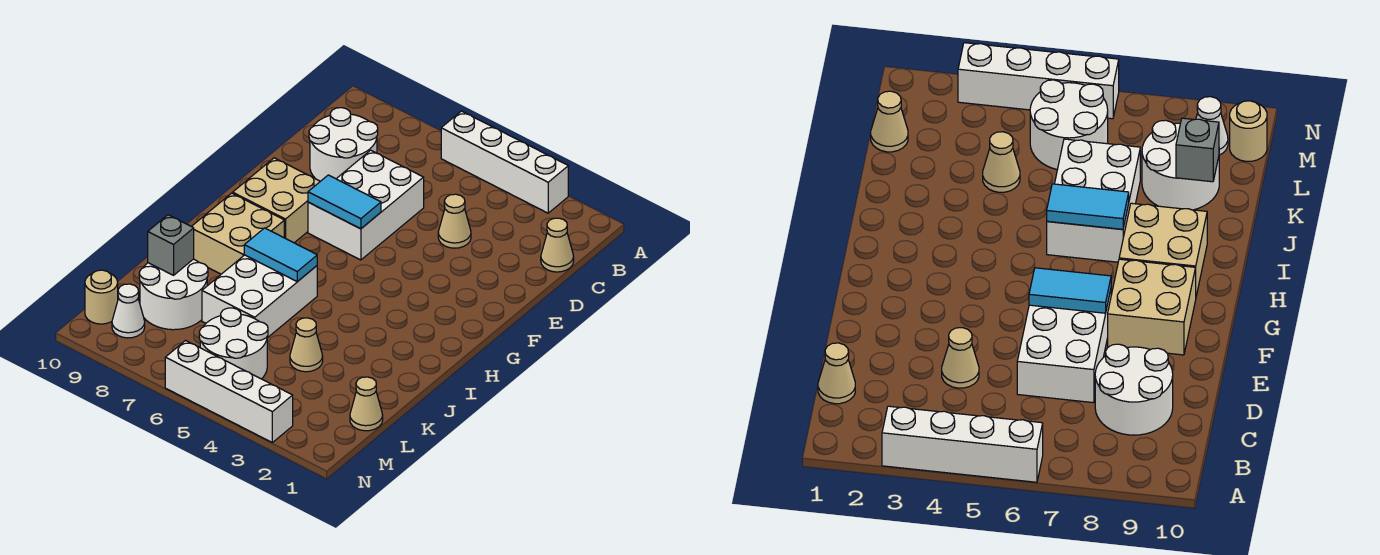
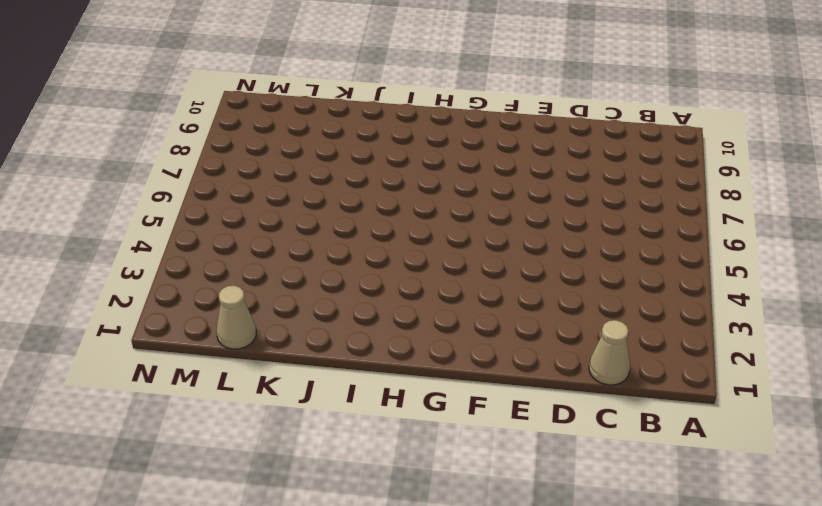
none -> white 1x4 brick [441,111,568,213]
none -> white 2x2 round brick [309,108,378,181]
none -> tan 1x1 cone [438,194,471,248]

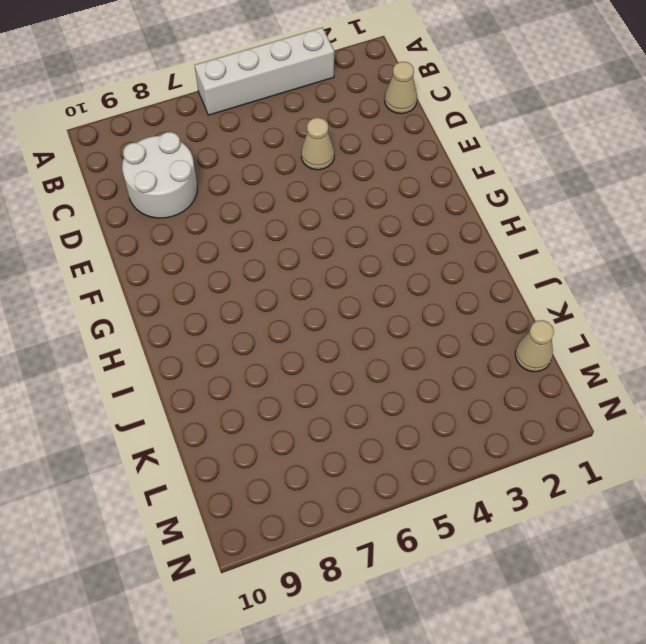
none -> white 2x3 brick [308,150,424,260]
none -> tan 2x2 brick [233,158,320,243]
none -> tan 2x2 brick [192,193,284,274]

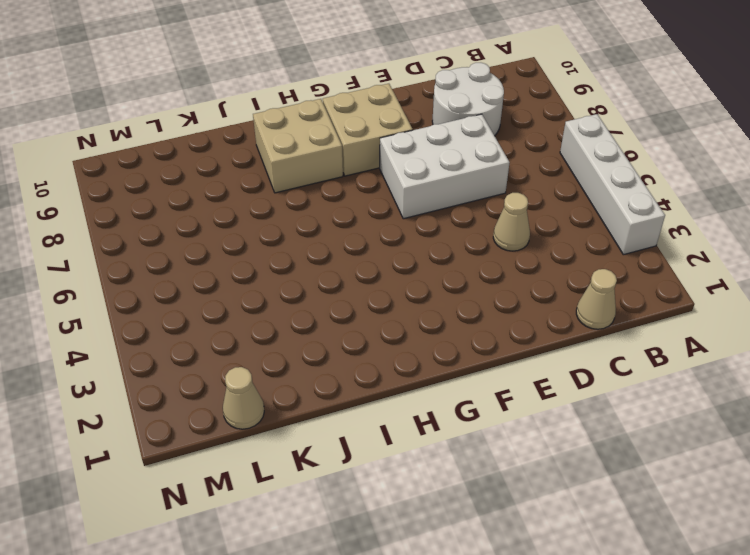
none -> white 2x3 brick [202,255,317,338]
none -> tan 1x1 cone [290,318,323,372]
none -> white 2x2 round brick [139,259,208,330]

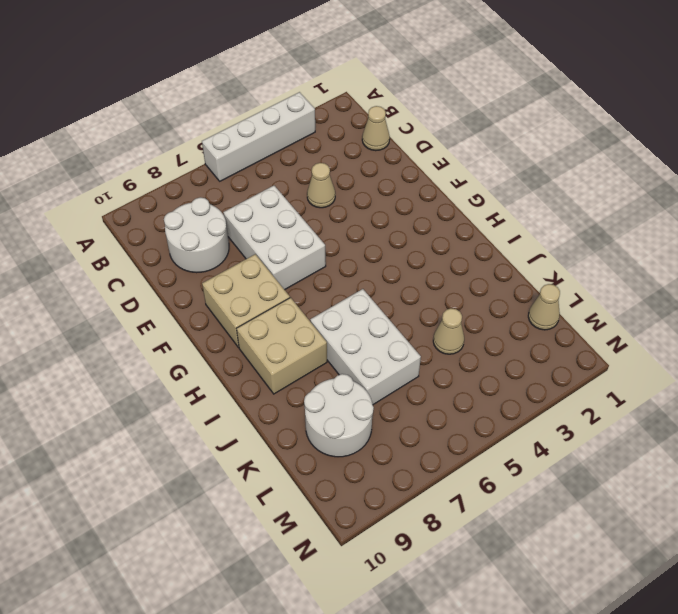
none -> white 2x2 round brick [199,308,268,379]
none -> white 1x1 cone [112,284,145,338]
none -> tan 1x1 round brick [85,270,118,324]

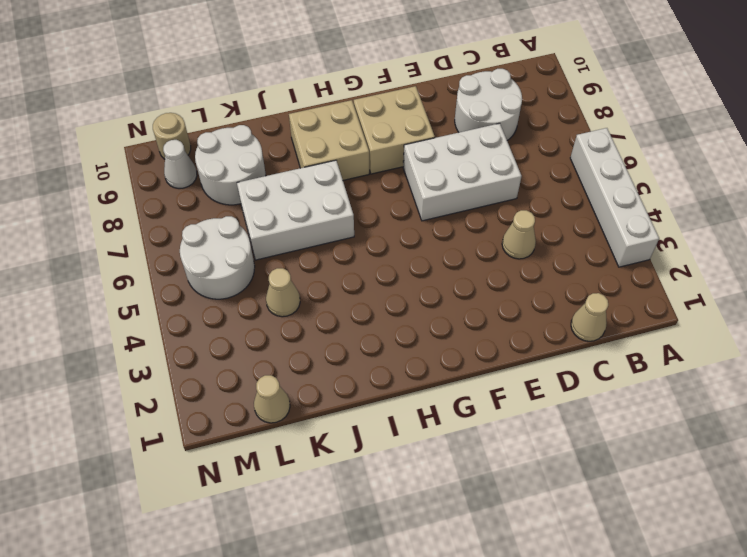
none -> white 1x4 brick [165,340,293,442]
none -> cyan 1x2 tile [308,175,381,229]
none -> cyan 1x2 tile [244,228,317,282]

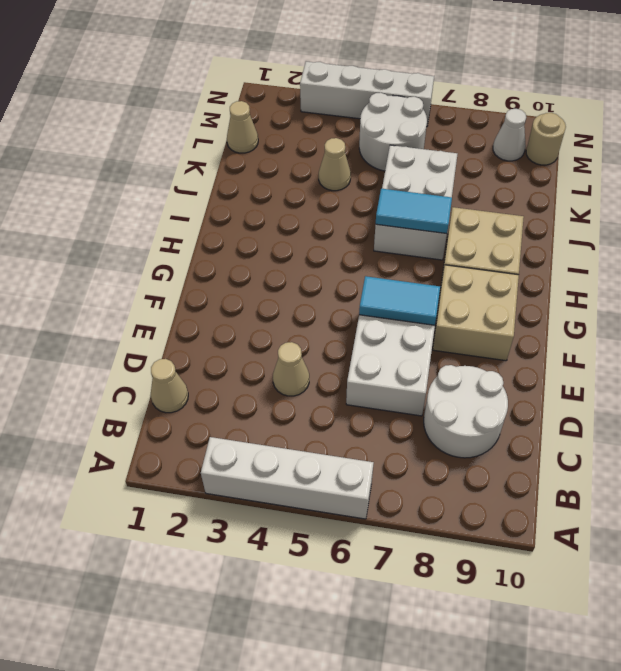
none -> white 2x2 round brick [139,259,208,330]
none -> grey 1x1 brick [148,215,194,275]

